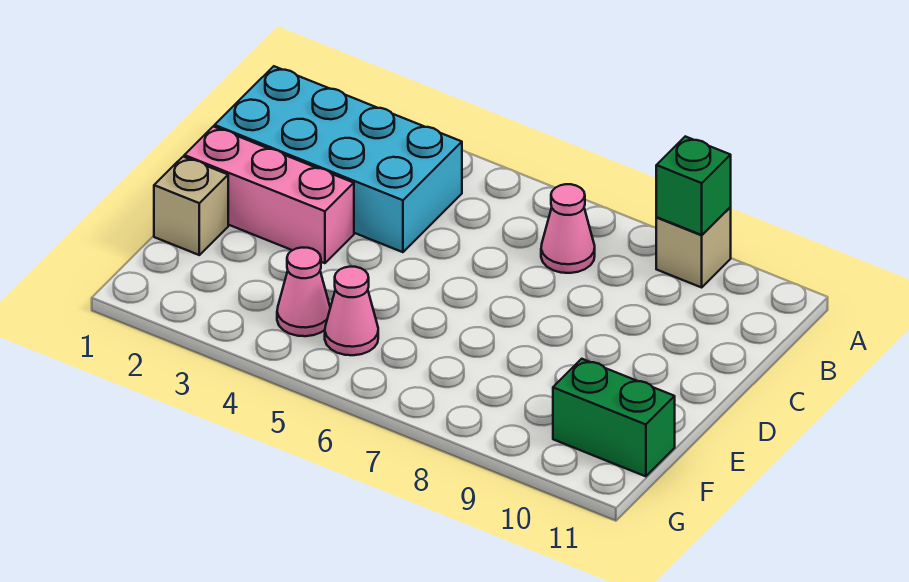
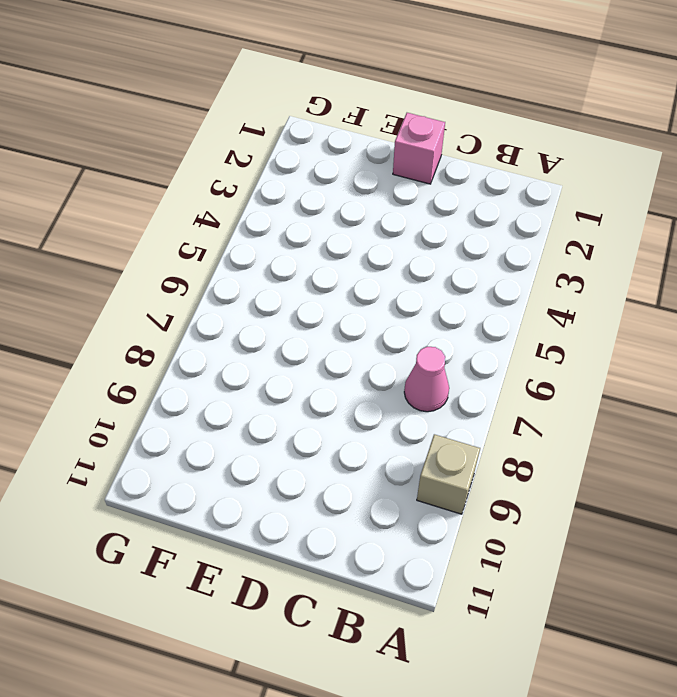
pink 1x1 brick [393,113,445,184] -> pink 1x3 brick [184,126,354,263]
none -> cyan 2x4 brick [215,66,462,252]
none -> tan 1x1 brick [154,157,228,255]

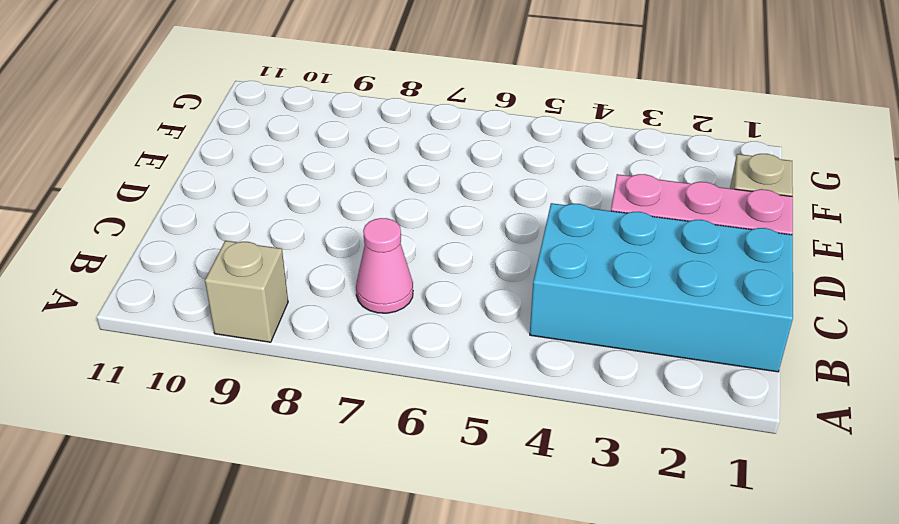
none -> pink 1x1 cone [277,248,330,336]
none -> pink 1x1 cone [325,267,378,355]

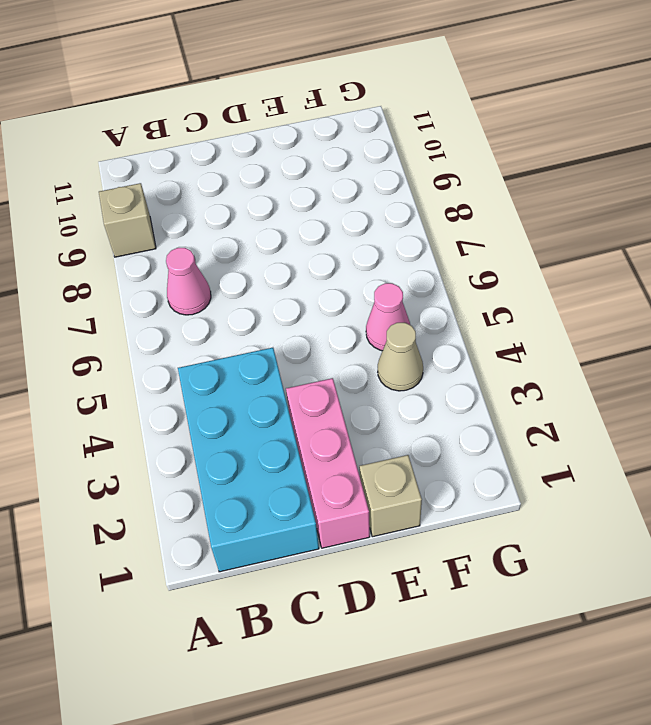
tan 1x1 cone [378,323,423,391] -> pink 1x1 cone [277,248,330,336]
none -> green 1x2 brick [553,359,675,476]
none -> green 1x1 brick [656,136,731,235]

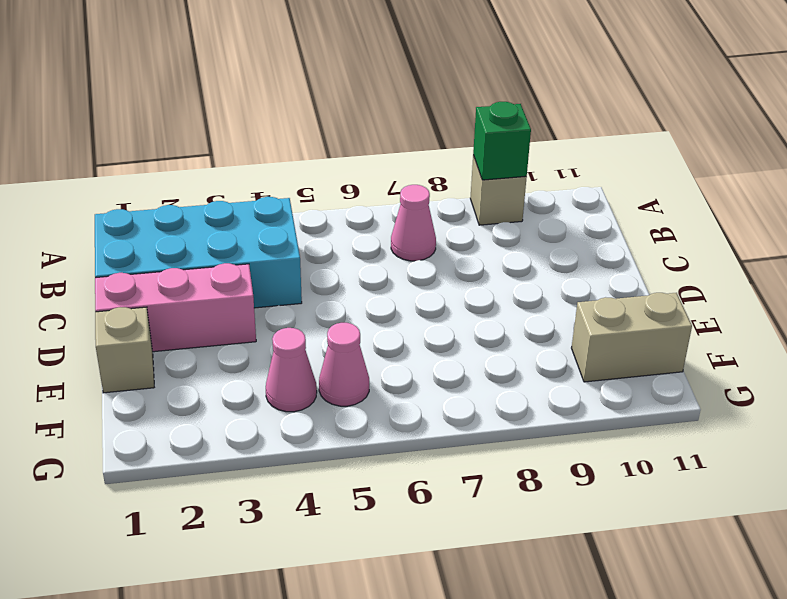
tan 1x2 brick [572,293,692,382] -> green 1x2 brick [553,359,675,476]

